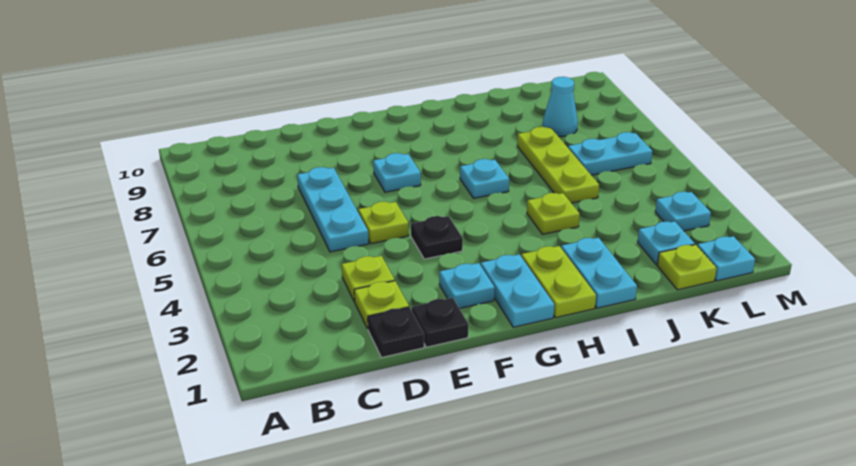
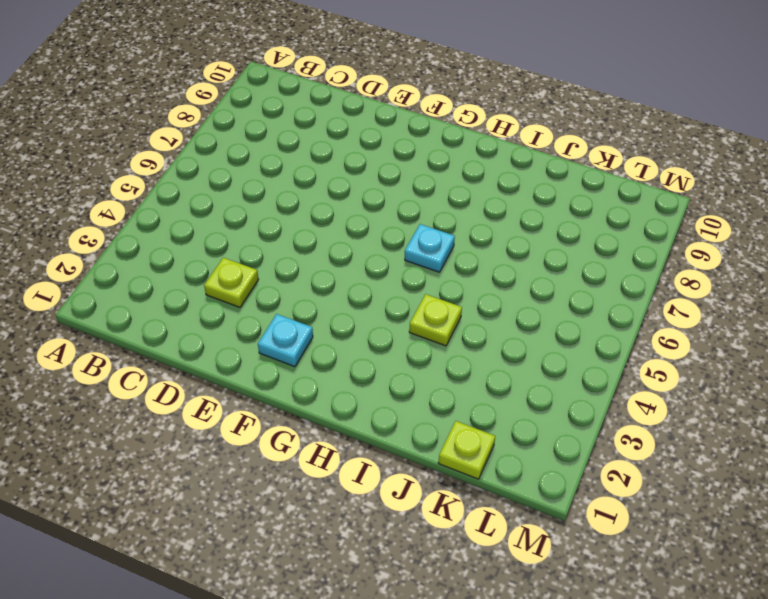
none -> black 1x1 plate [368,307,424,357]
none -> lime 1x1 plate [354,281,409,329]
none -> cyan 1x3 plate [297,167,369,252]

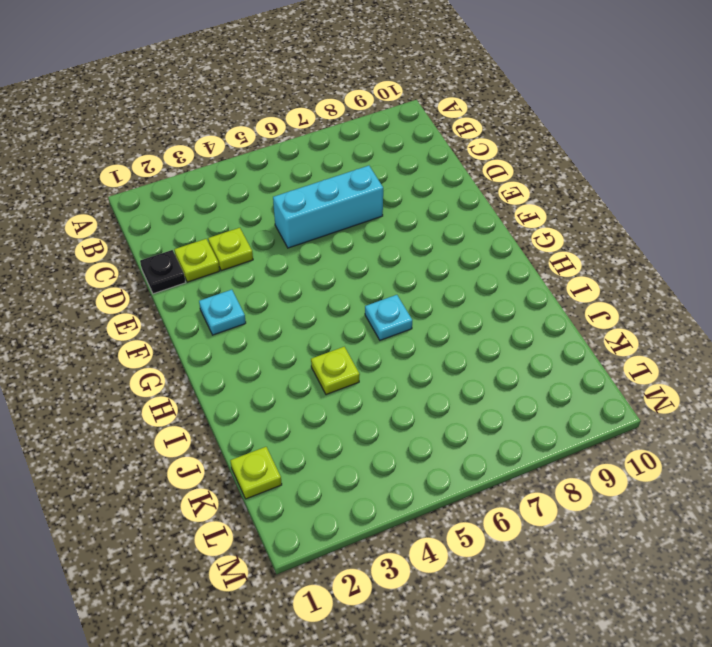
cyan 1x3 brick [273,166,383,248] -> cyan 1x3 plate [297,167,369,252]
none -> black 1x1 plate [412,298,468,347]
none -> lime 1x1 plate [358,202,409,244]
none -> black 1x1 plate [411,216,463,259]

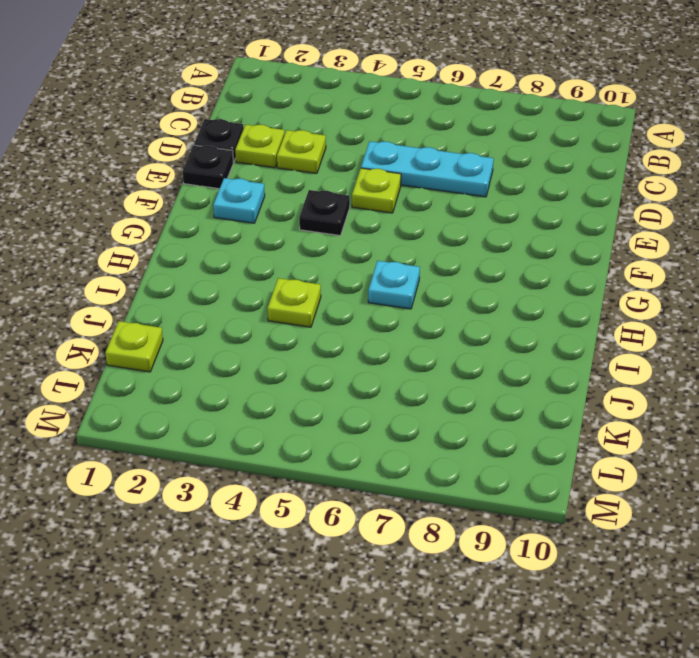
none -> cyan 1x1 plate [373,153,421,192]
none -> cyan 1x2 plate [481,254,554,327]
none -> lime 1x2 plate [521,246,596,318]

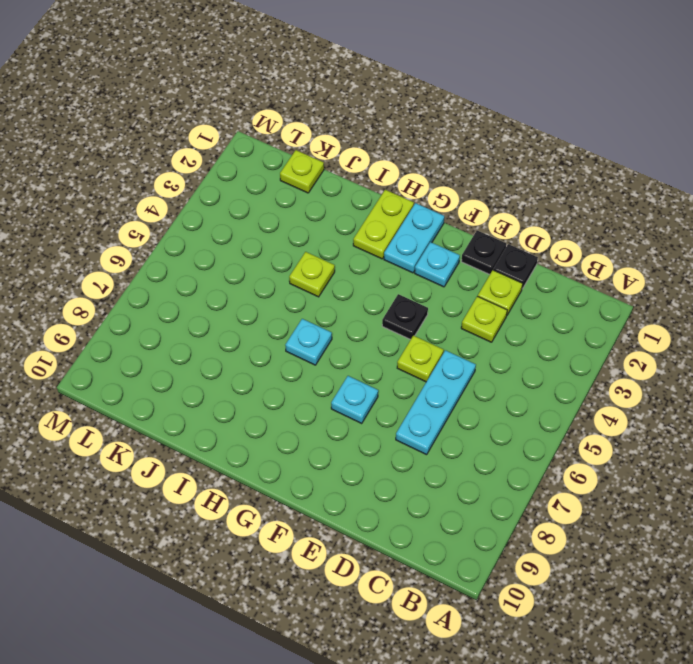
none -> cyan 1x2 plate [561,238,637,308]
none -> lime 1x3 plate [517,127,599,203]
none -> cyan 1x1 plate [638,221,695,265]

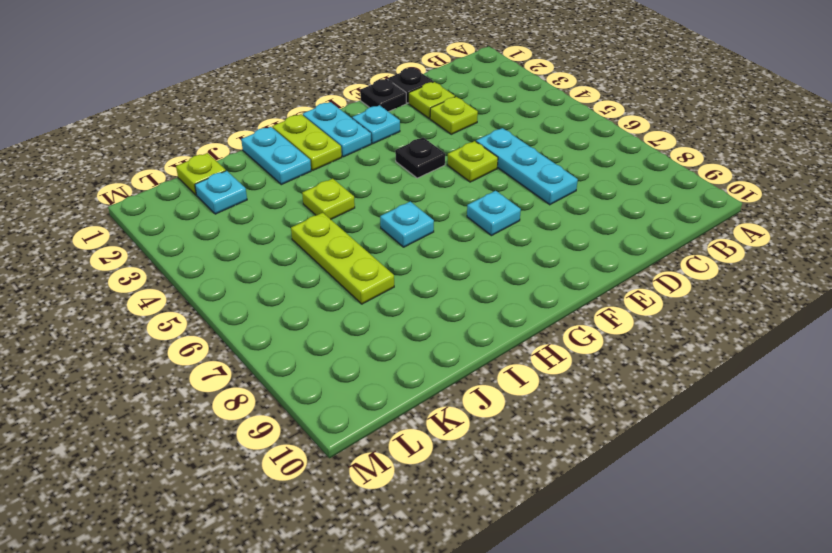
none -> cyan 1x2 plate [568,132,652,175]
none -> cyan 1x1 cone [543,77,578,136]
none -> cyan 1x1 plate [697,236,755,281]

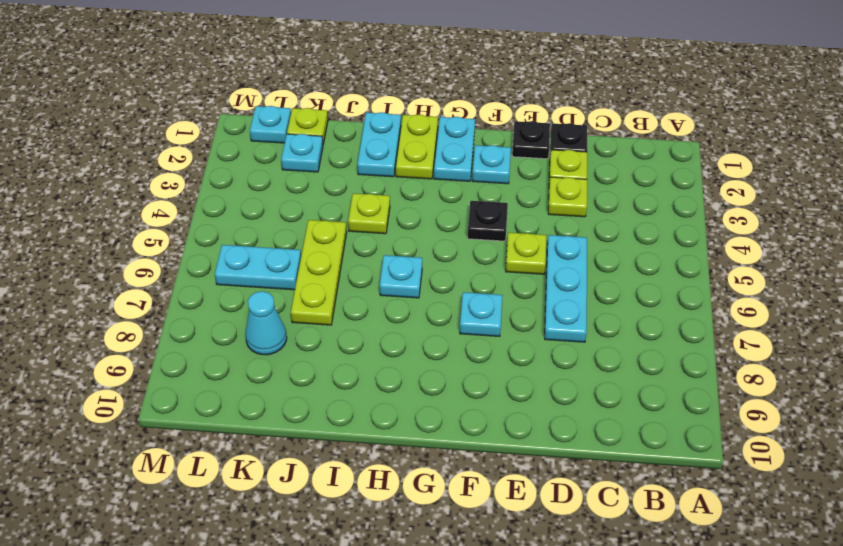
none -> cyan 1x1 plate [655,192,711,231]

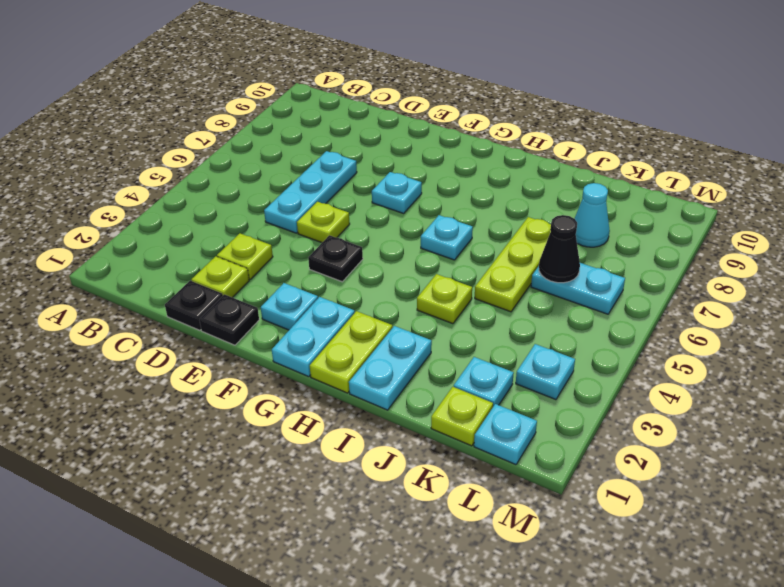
black 1x1 cone [539,215,580,283] -> none

